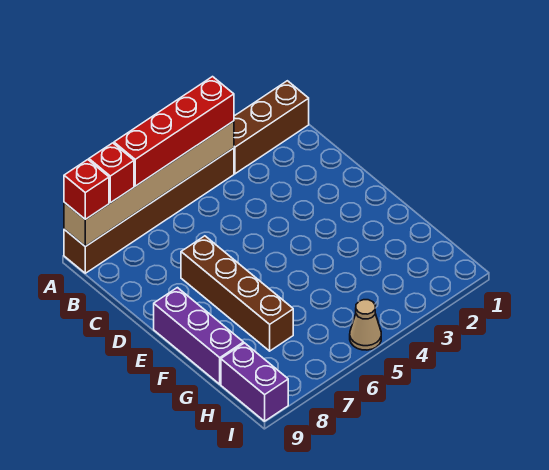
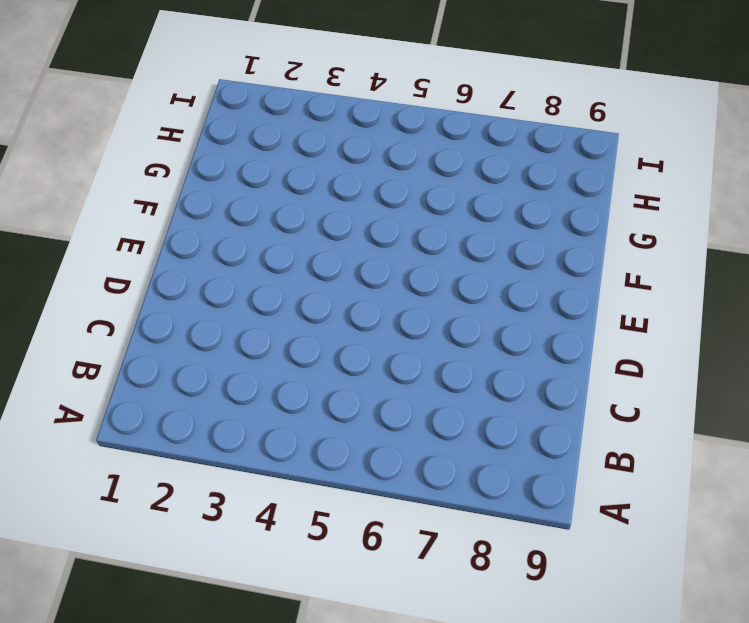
none -> brown 1x3 brick [234,81,309,174]
none -> brown 1x6 brick [64,148,234,273]

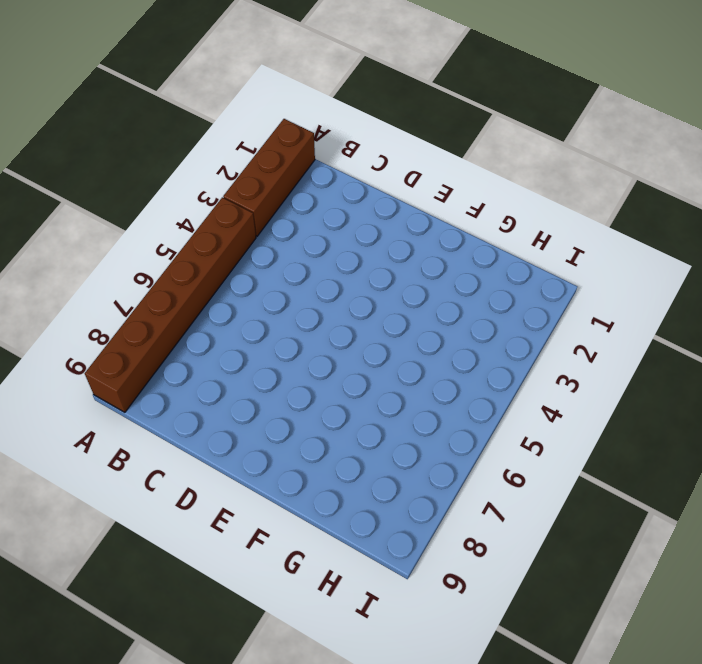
none -> brown 1x4 brick [181,236,293,351]
none -> purple 1x3 brick [154,288,244,384]

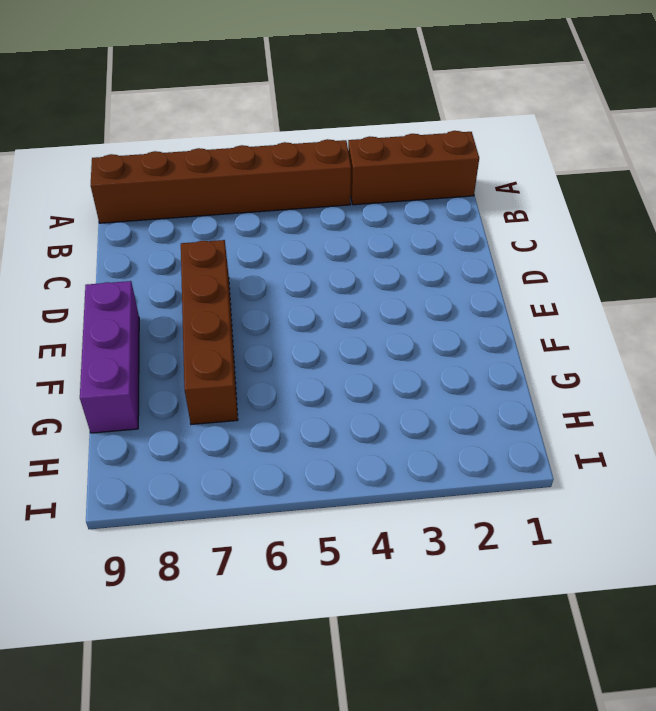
none -> purple 1x2 brick [221,343,288,421]
none -> tan 1x1 cone [350,300,381,350]

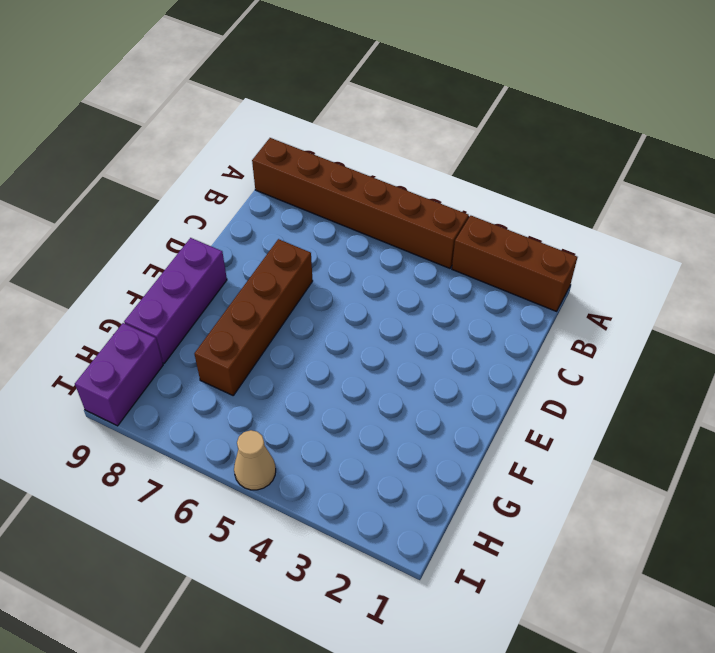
none -> tan 1x6 brick [64,121,234,246]
none -> red 1x4 brick [114,77,234,186]

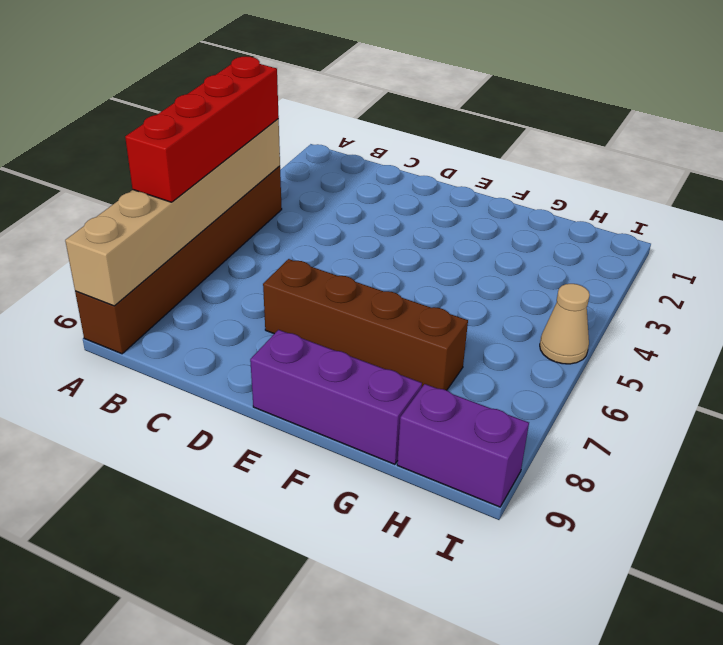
none -> brown 1x3 brick [234,81,309,174]
none -> red 1x1 brick [89,143,134,203]

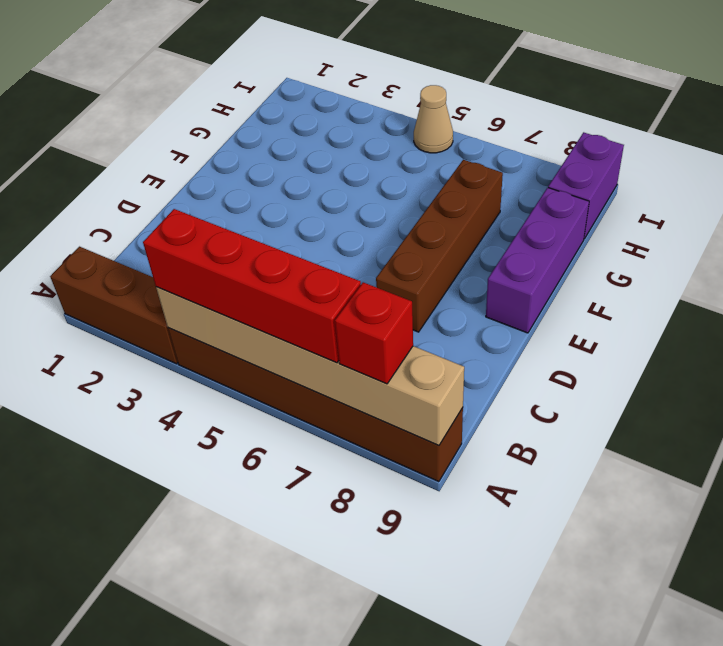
none -> red 1x1 brick [64,160,109,219]

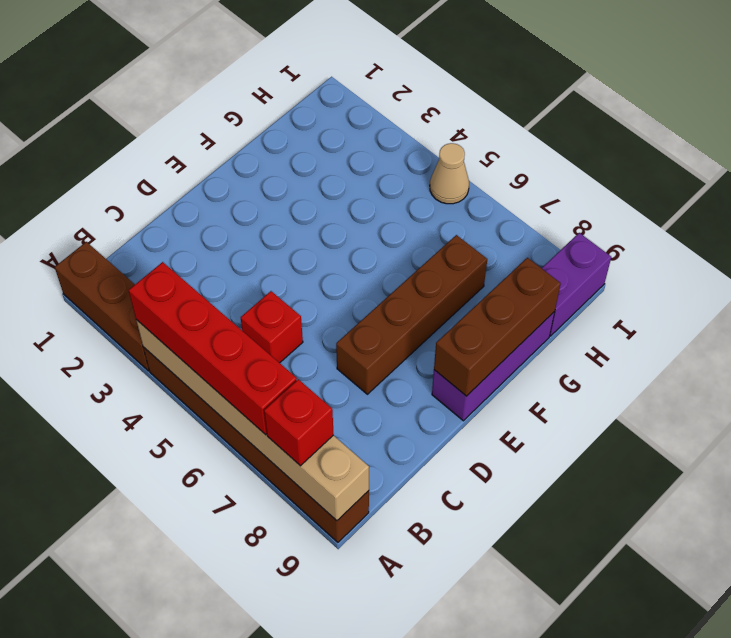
red 1x1 brick [241,291,303,363] -> red 1x1 brick moved to [64,160,109,219]
brown 1x3 brick [434,258,561,396] -> none

